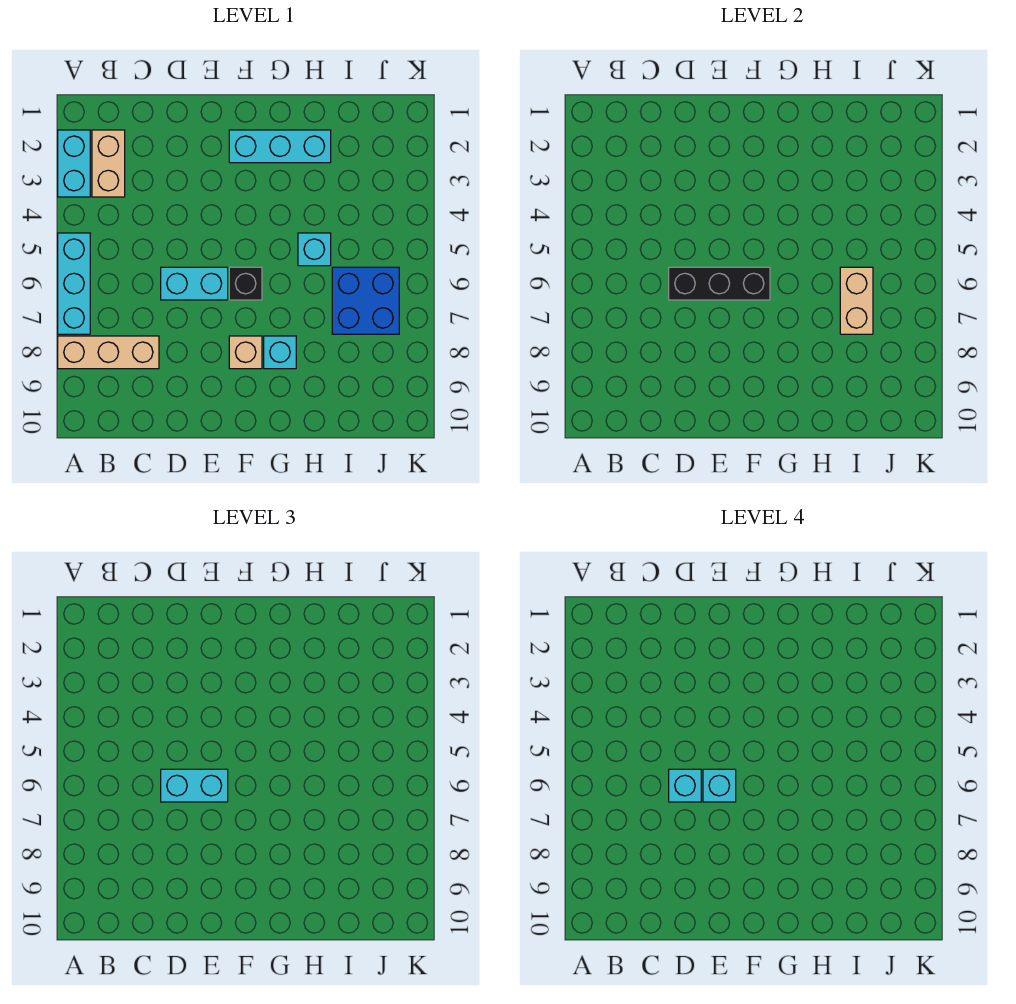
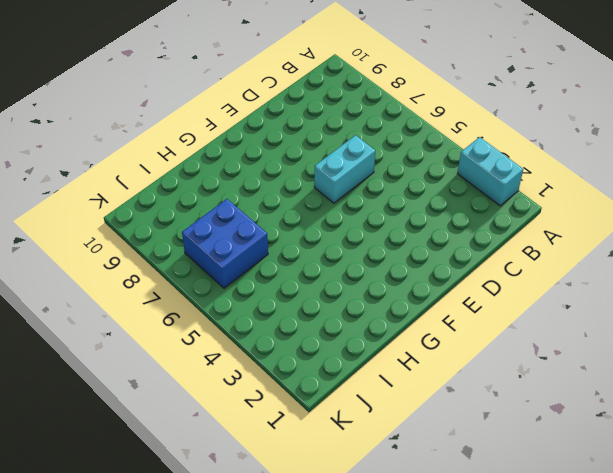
none -> cyan 1x3 brick [58,233,90,334]
none -> tan 1x3 brick [58,336,159,369]
none -> tan 1x2 brick [92,130,125,197]

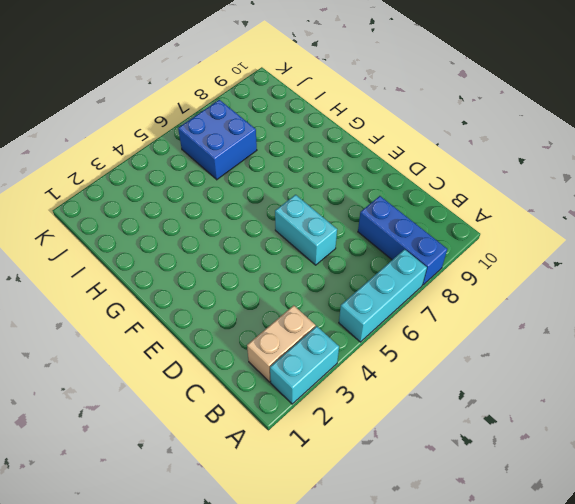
blue 1x3 brick [358,196,447,285] -> tan 1x3 brick [58,336,159,369]
none -> cyan 1x3 brick [229,130,331,163]
none -> black 1x1 brick [229,267,262,300]
none -> tan 1x1 brick [229,336,262,369]

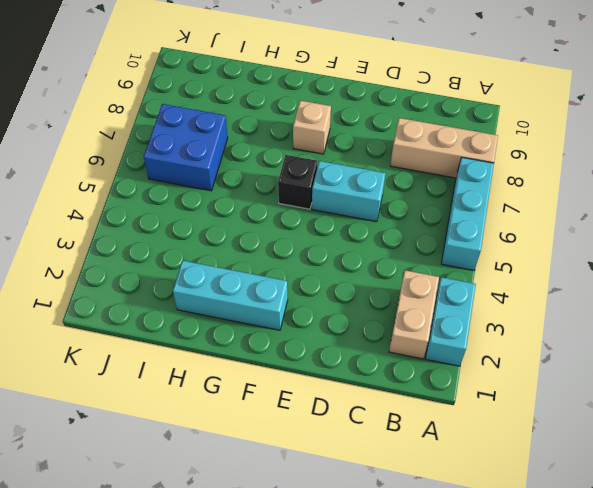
none -> cyan 1x1 brick [264,336,296,369]
none -> cyan 1x1 brick [298,233,331,266]
none -> black 1x3 brick [669,267,770,300]

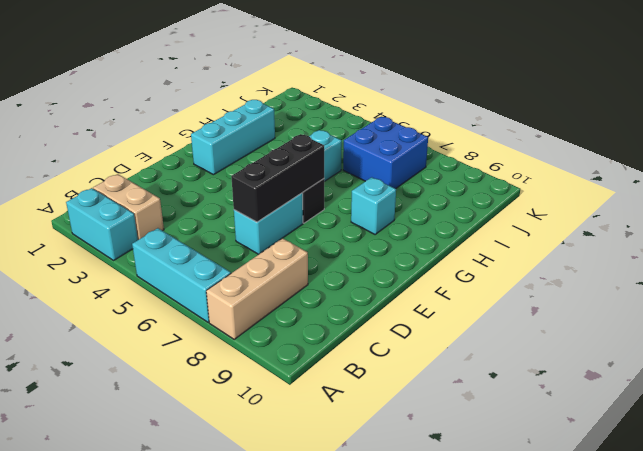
none -> tan 1x1 brick [229,336,262,369]
none -> tan 1x2 brick [840,267,873,334]
none -> cyan 1x2 brick [161,769,228,802]

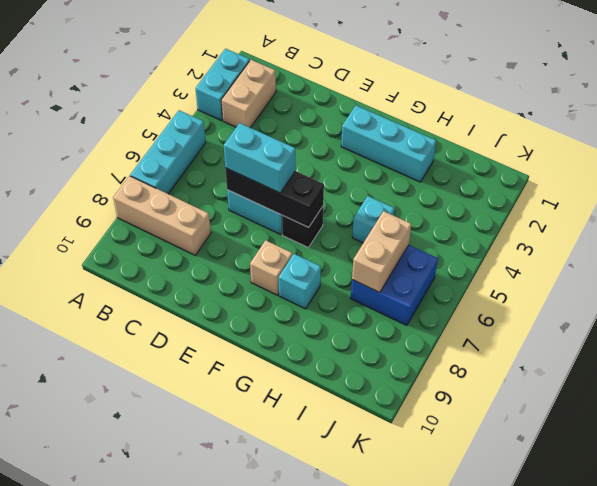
none -> cyan 1x1 brick [669,769,701,802]
none -> cyan 1x1 brick [703,769,736,802]

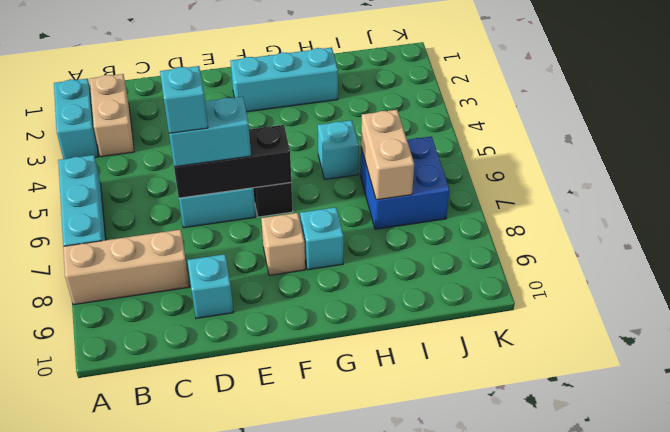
cyan 1x1 brick [187,254,234,318] -> cyan 1x1 brick moved to [703,769,736,802]

